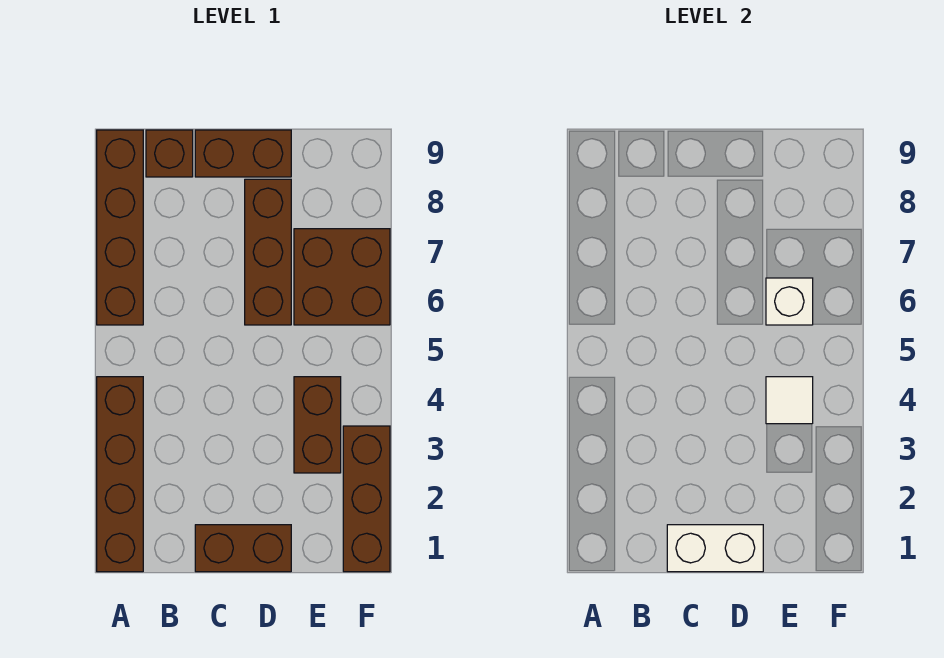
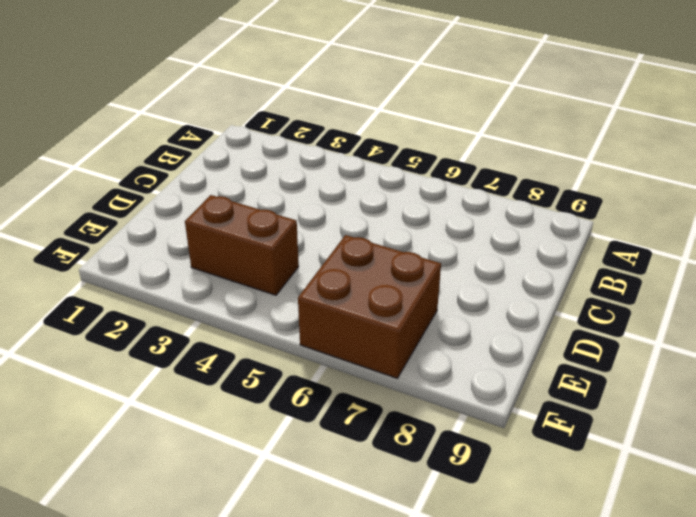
none -> brown 1x4 brick [97,377,143,572]
none -> brown 1x4 brick [97,130,143,325]
none -> brown 1x1 brick [146,130,193,177]

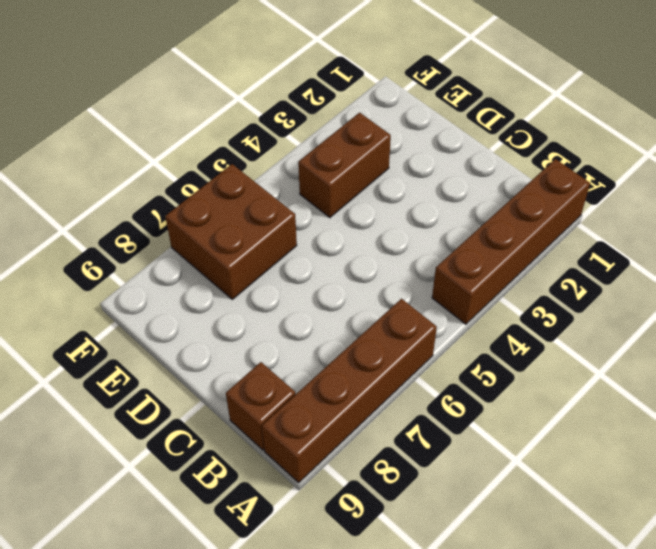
none -> brown 1x2 brick [195,525,291,572]
none -> brown 1x2 brick [195,130,291,177]
none -> brown 1x3 brick [245,179,291,325]

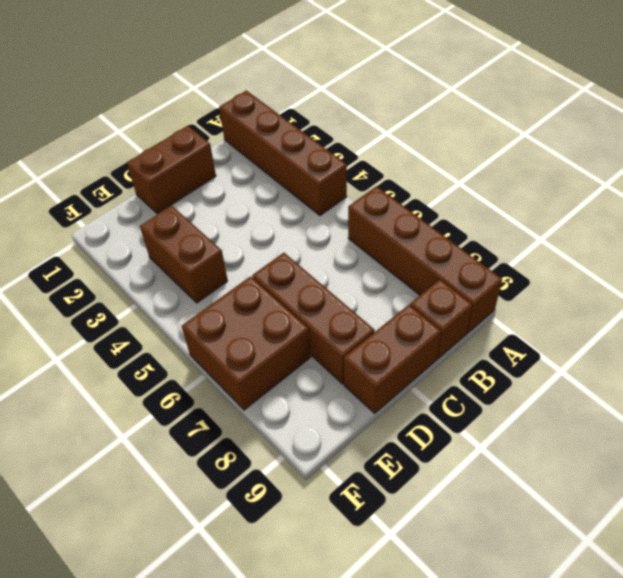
none -> brown 1x3 brick [343,426,390,572]
none -> white 1x2 brick [667,525,763,572]
none -> white 1x1 tile [766,377,813,424]

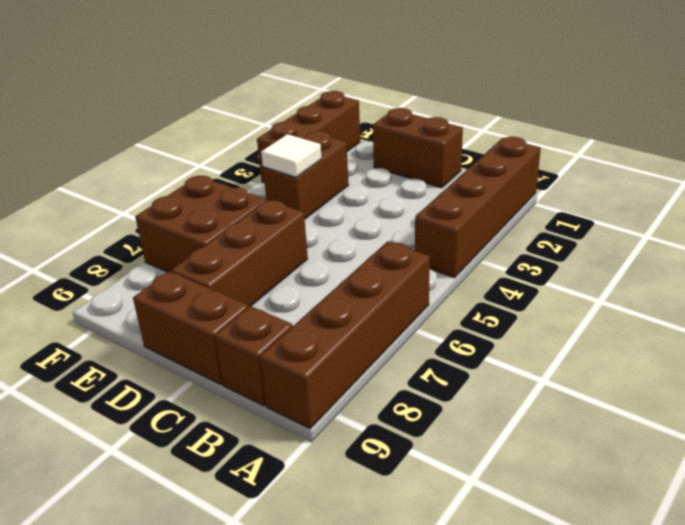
none -> white 1x2 brick [667,525,763,572]
none -> white 1x1 brick [766,278,813,325]

